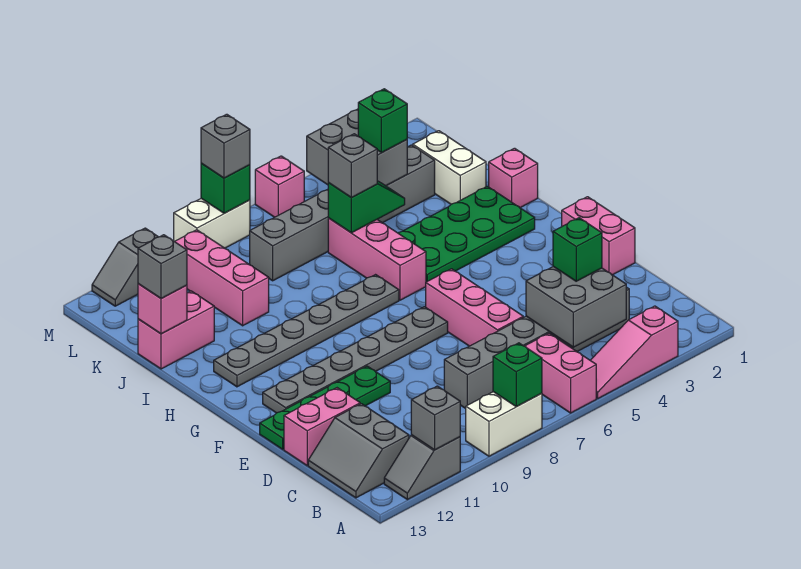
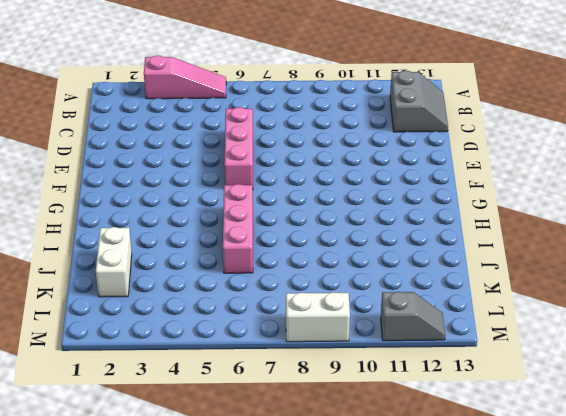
none -> pink 1x2 brick [525,333,596,413]
none -> white 1x2 brick [466,392,542,456]
none -> grey 1x2 slope [384,435,460,500]
none -> grey 1x6 brick [444,287,629,409]

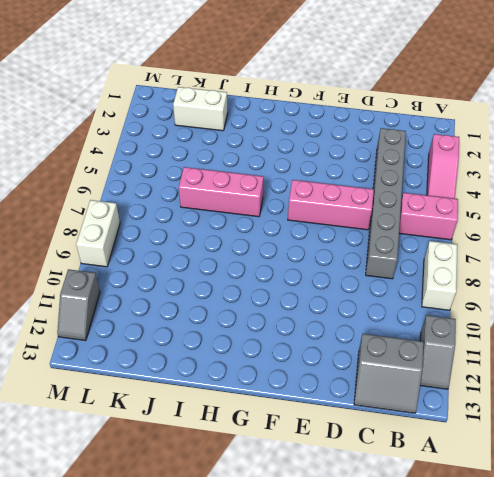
none -> pink 1x2 brick [284,388,360,466]
none -> pink 1x2 brick [562,197,635,275]
none -> green 1x4 plate [260,366,390,449]
none -> grey 1x6 plate [263,307,448,413]

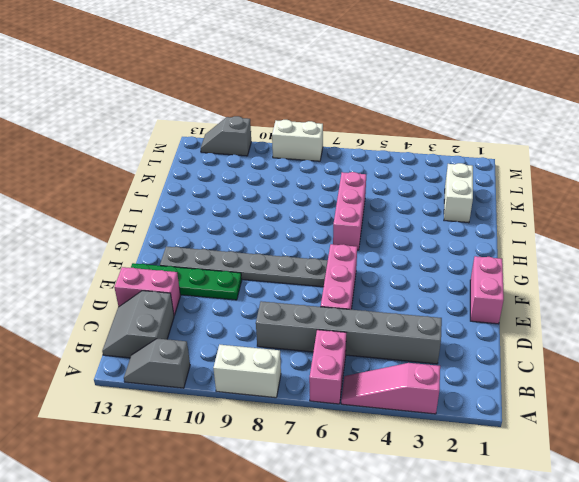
none -> green 2x4 plate [398,186,535,282]
none -> grey 1x6 plate [214,275,399,387]
none -> pink 1x1 brick [489,148,538,208]
none -> pink 1x3 brick [174,230,269,326]

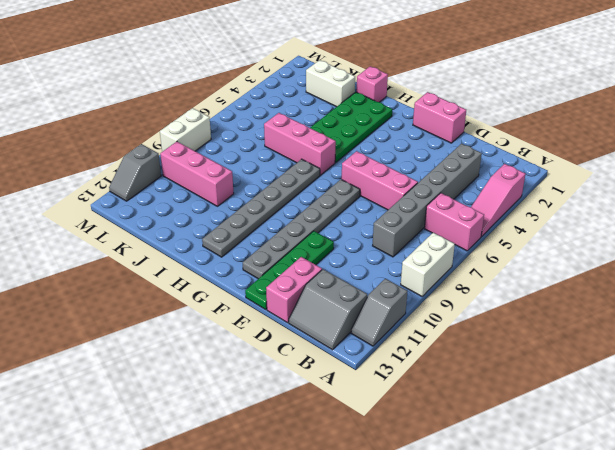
none -> pink 1x2 brick [138,291,214,369]
none -> grey 1x6 brick [250,145,435,281]
none -> pink 1x1 brick [255,156,304,217]
none -> green 1x1 brick [493,343,542,407]

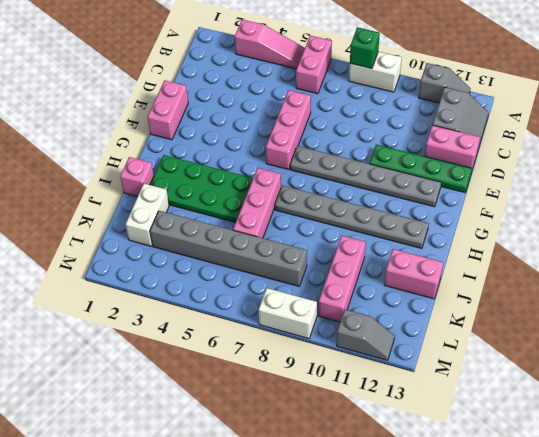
none -> grey 1x6 brick [444,287,629,409]
none -> pink 1x1 brick [255,156,304,217]
none -> grey 1x1 brick [411,386,460,450]
none -> grey 2x2 brick [526,267,626,347]

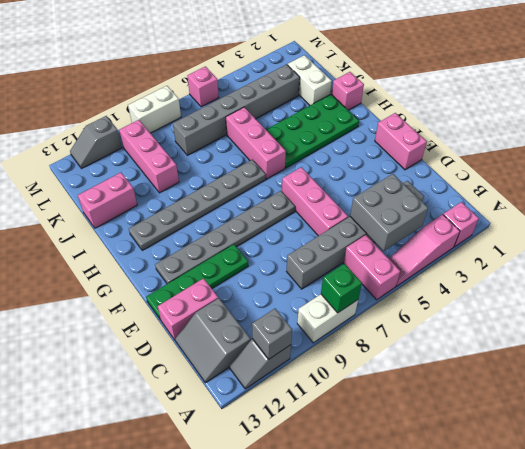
pink 1x1 brick [443,202,479,247] -> pink 1x1 brick moved to [138,284,187,334]
none -> green 1x2 slope [328,181,405,233]
none -> grey 2x2 brick [307,109,407,186]
none -> green 1x1 brick [201,163,250,213]
none -> green 1x1 brick [553,218,602,281]

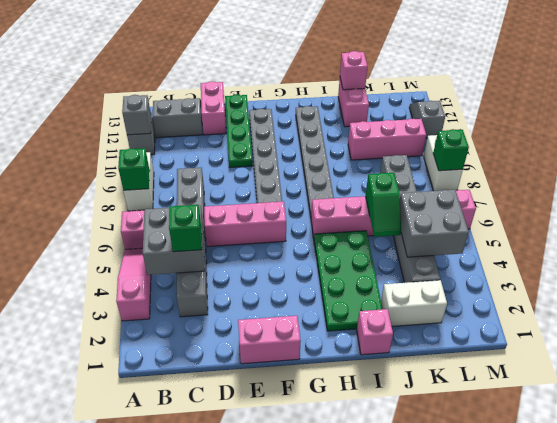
none -> grey 1x1 brick [328,134,377,198]
none -> grey 1x1 brick [138,235,187,299]
none -> green 1x1 brick [358,89,407,153]
none -> grey 1x1 brick [201,114,250,178]

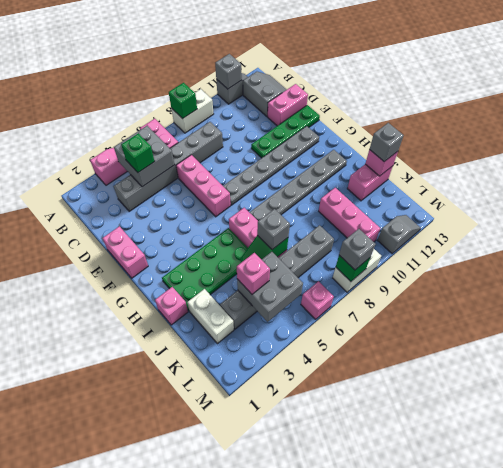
pink 1x1 brick [237,253,270,294] -> green 1x1 brick [358,89,407,153]

